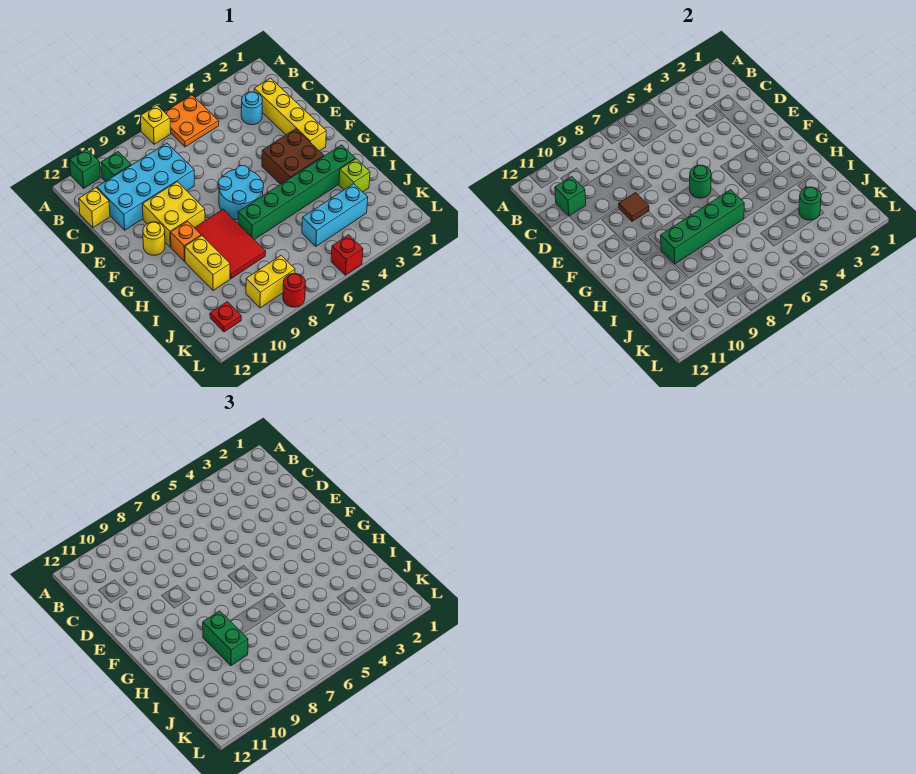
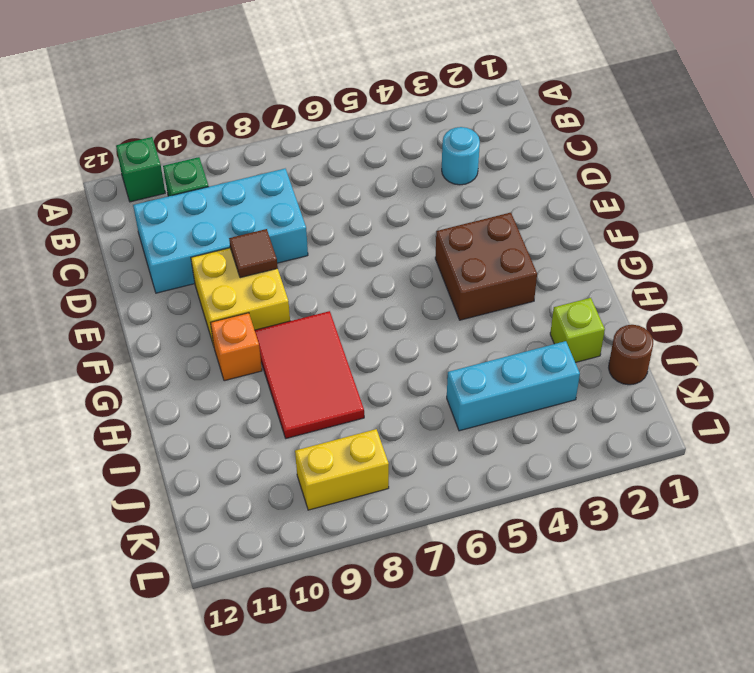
brown 1x1 round brick [609,325,653,385] -> none
none -> orange 2x2 plate [165,95,219,147]
none -> yellow 1x1 brick [141,105,171,144]
none -> yellow 1x4 brick [254,78,326,151]

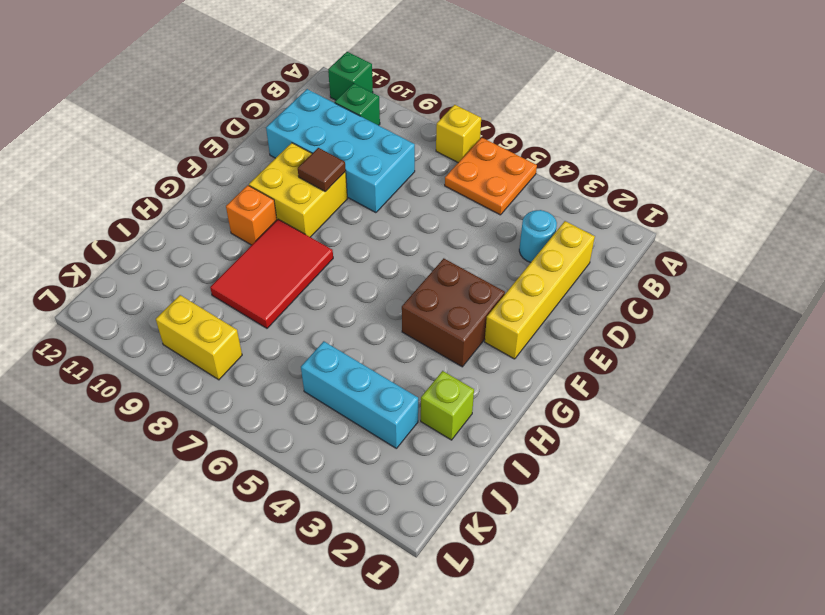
none -> yellow 1x1 brick [79,188,110,227]
none -> cyan 2x2 round brick [218,166,264,220]
none -> yellow 1x1 round brick [143,222,165,255]

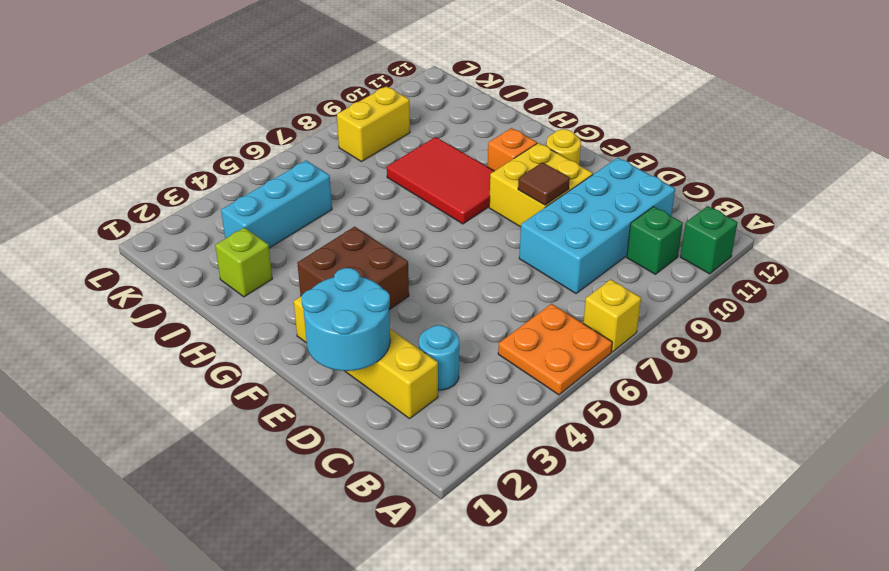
cyan 2x2 round brick [302,268,390,371] -> cyan 2x2 round brick moved to [218,166,264,220]
none -> yellow 1x1 brick [79,188,110,227]
none -> green 1x6 brick [238,145,355,240]
none -> yellow 1x2 brick [185,235,230,290]

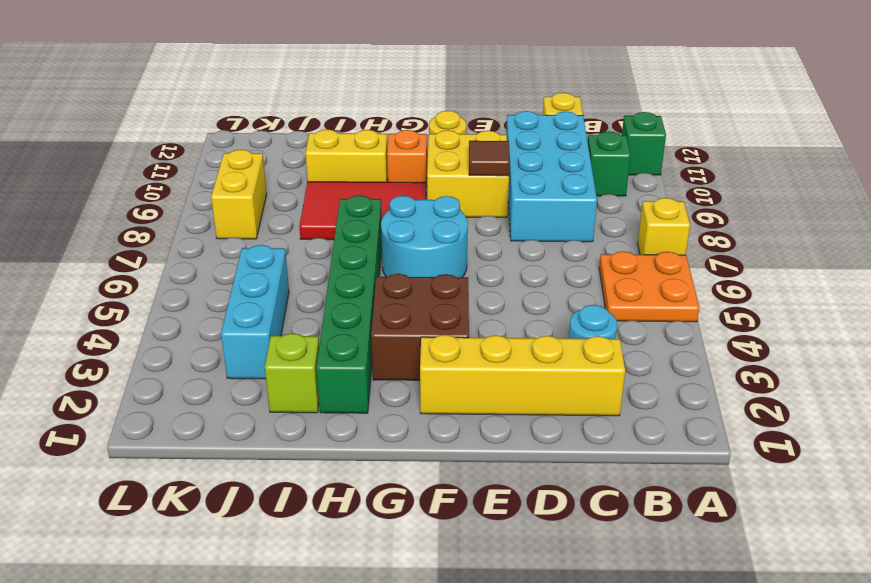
none -> red 1x1 plate [210,302,241,332]
none -> red 1x1 brick [331,235,363,275]
none -> red 1x1 round brick [283,274,305,307]

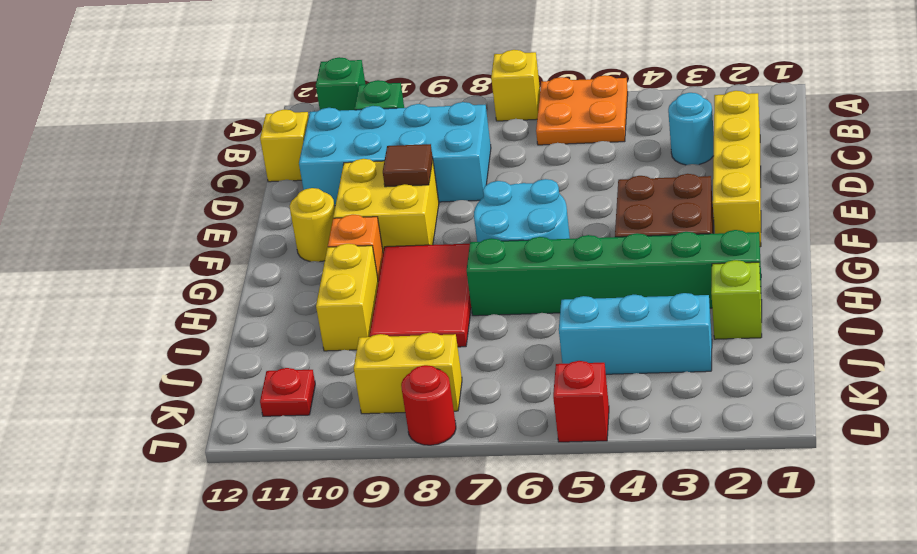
none -> green 1x1 brick [555,176,586,216]
none -> green 1x1 round brick [690,165,711,198]
none -> green 1x4 brick [661,190,744,264]

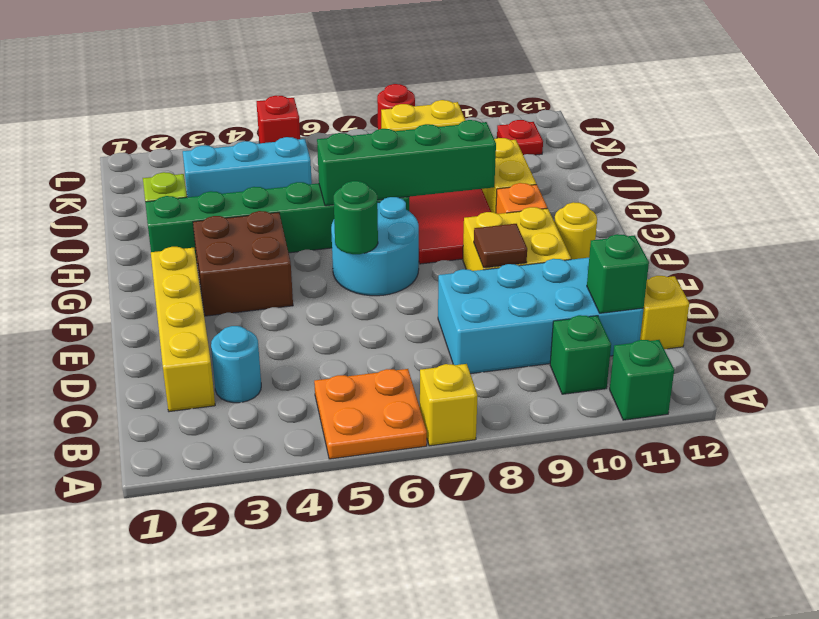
none -> green 1x1 round brick [799,187,821,220]
none -> green 1x2 brick [203,611,248,666]

